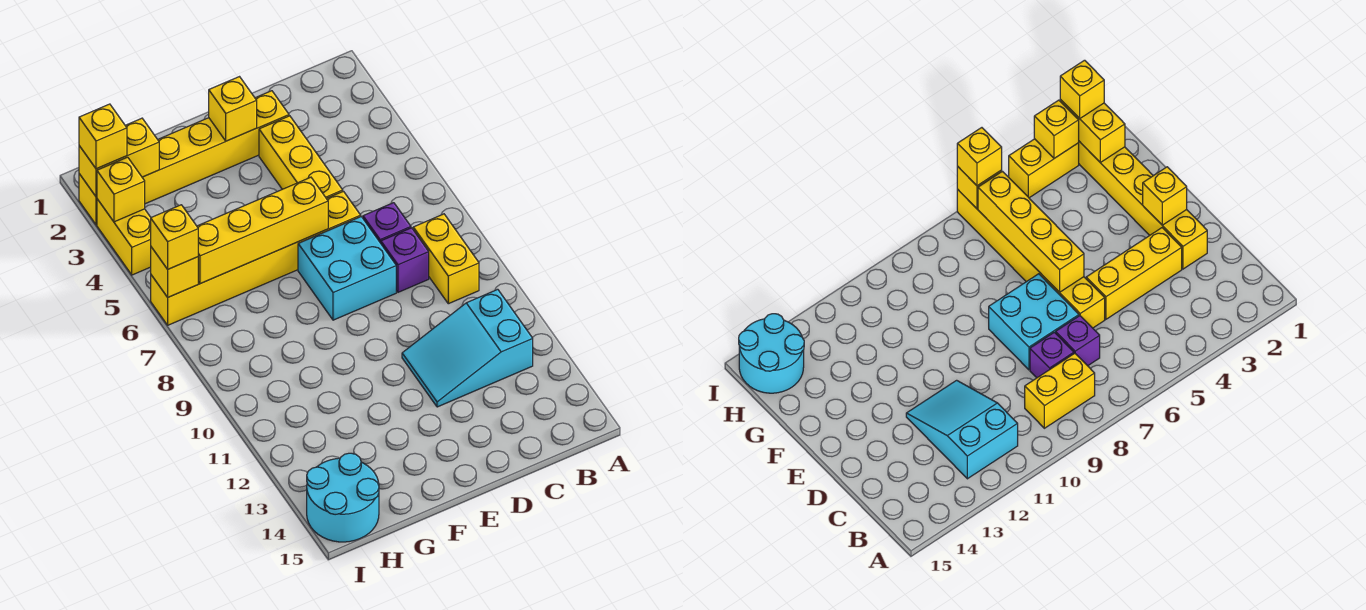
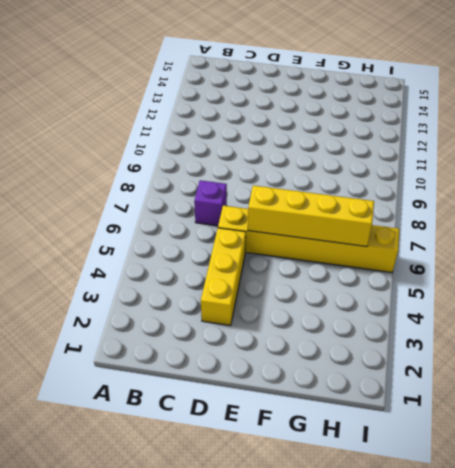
none -> yellow 1x2 brick [413,214,479,304]
none -> cyan 2x3 slope [402,289,533,407]
none -> purple 1x1 brick [381,228,429,292]

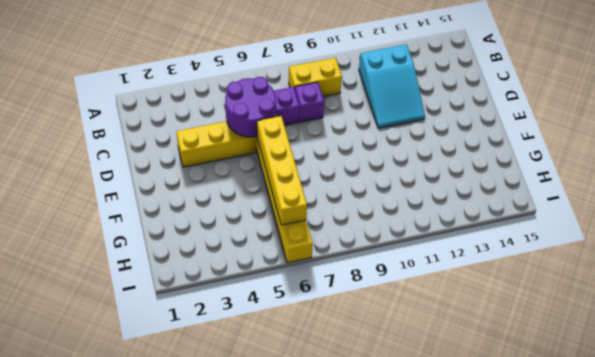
purple 2x2 round brick [225,77,276,137] -> none
none -> yellow 1x6 brick [79,91,289,225]
none -> cyan 2x2 brick [298,217,396,320]
none -> cyan 2x2 round brick [307,453,379,542]

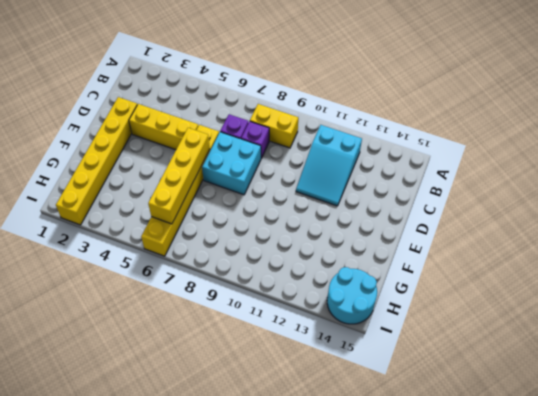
none -> yellow 1x2 brick [97,199,151,275]
none -> yellow 1x1 brick [209,77,257,141]
none -> yellow 1x2 brick [79,118,159,197]

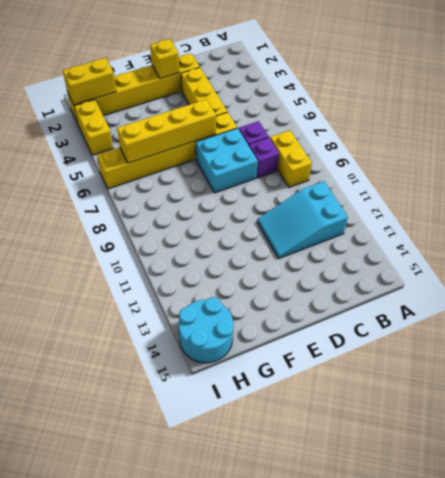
none -> yellow 1x1 brick [97,157,145,222]
none -> yellow 1x1 brick [151,247,198,297]
none -> yellow 1x1 brick [79,104,127,169]

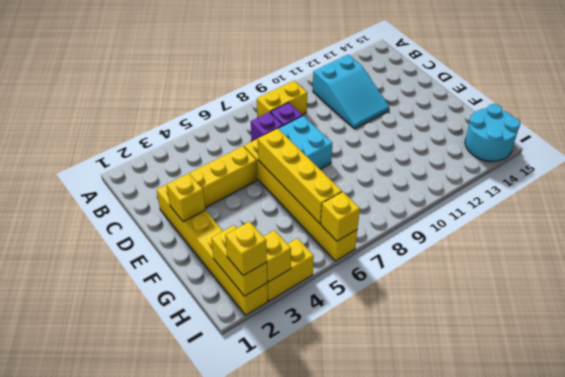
none -> yellow 1x1 brick [151,205,198,269]

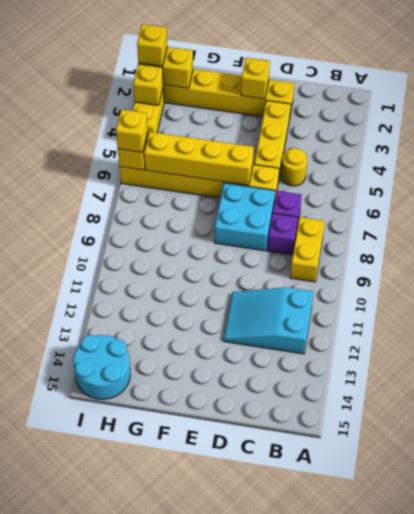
yellow 1x1 round brick [281,148,307,186] -> none

